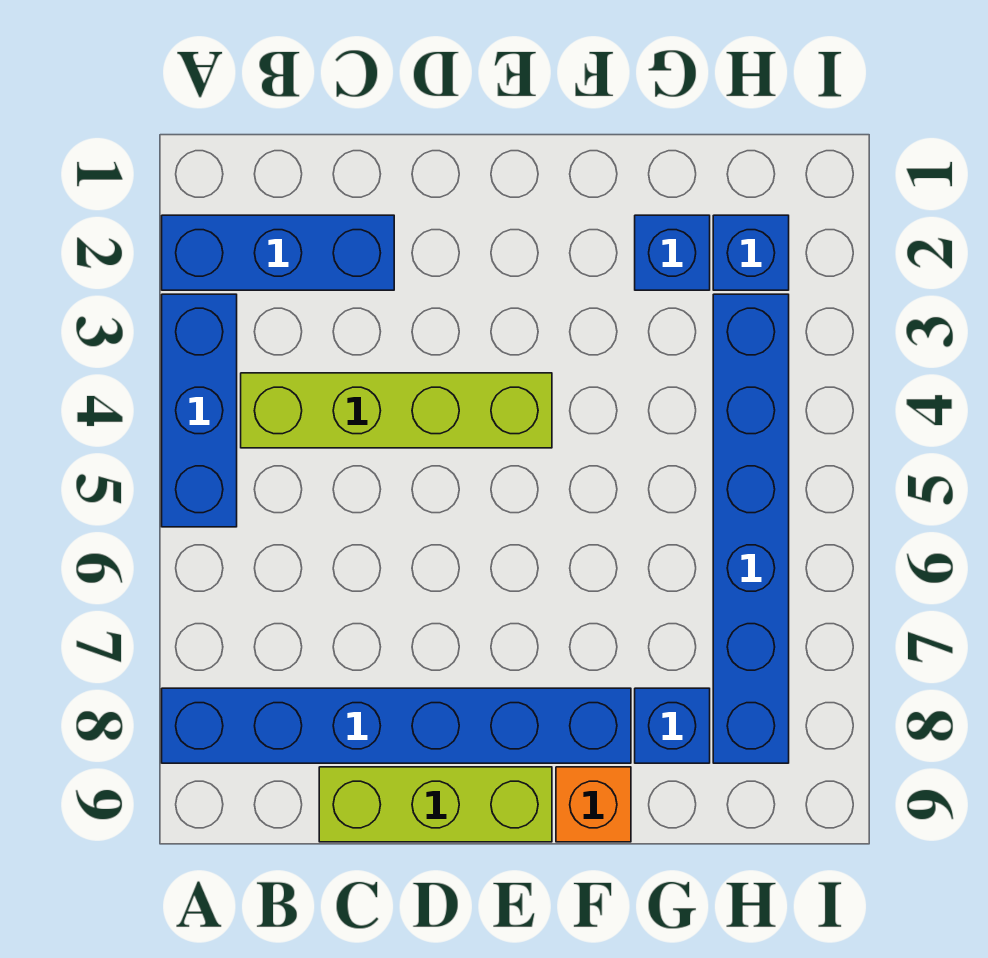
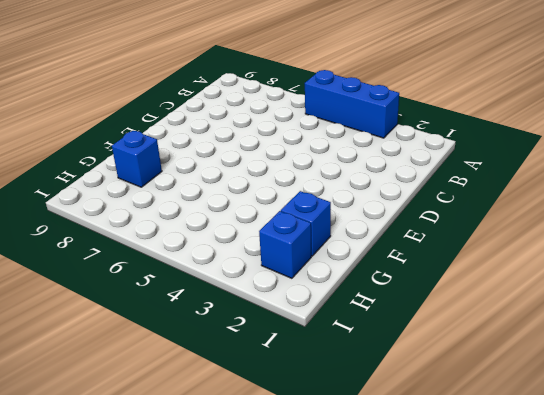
none -> blue 1x3 brick [162,215,394,290]
none -> blue 1x6 brick [162,688,631,763]

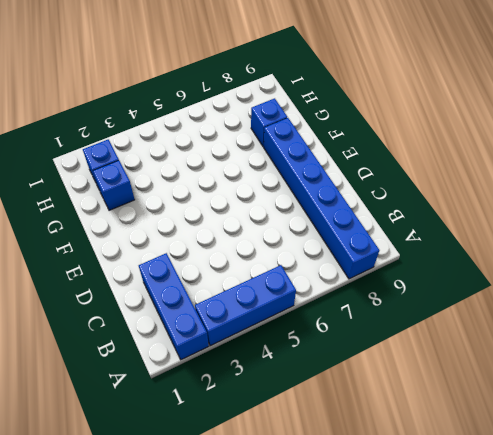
none -> lime 1x4 brick [241,373,552,448]
none -> lime 1x3 brick [319,767,552,842]

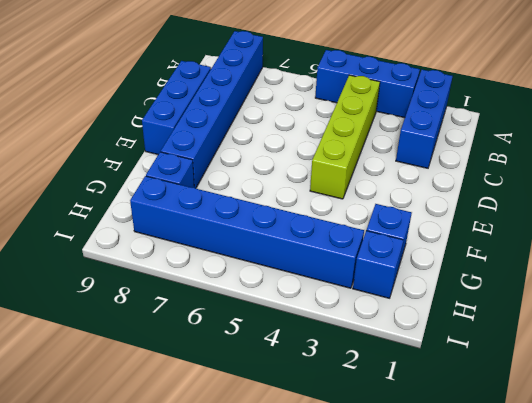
blue 1x3 brick [142,61,211,154] -> lime 1x3 brick [319,767,552,842]
none -> orange 1x1 brick [556,767,631,842]

